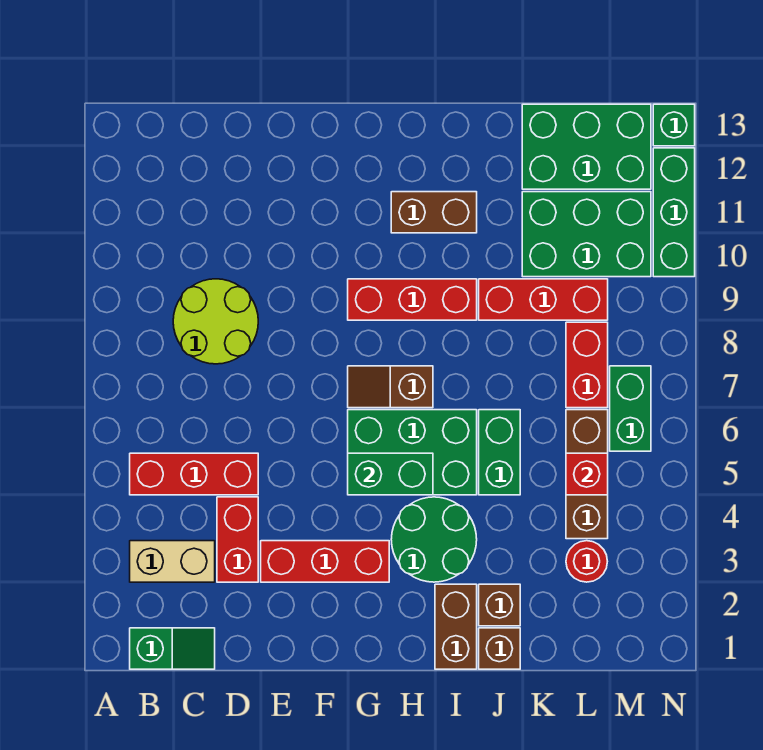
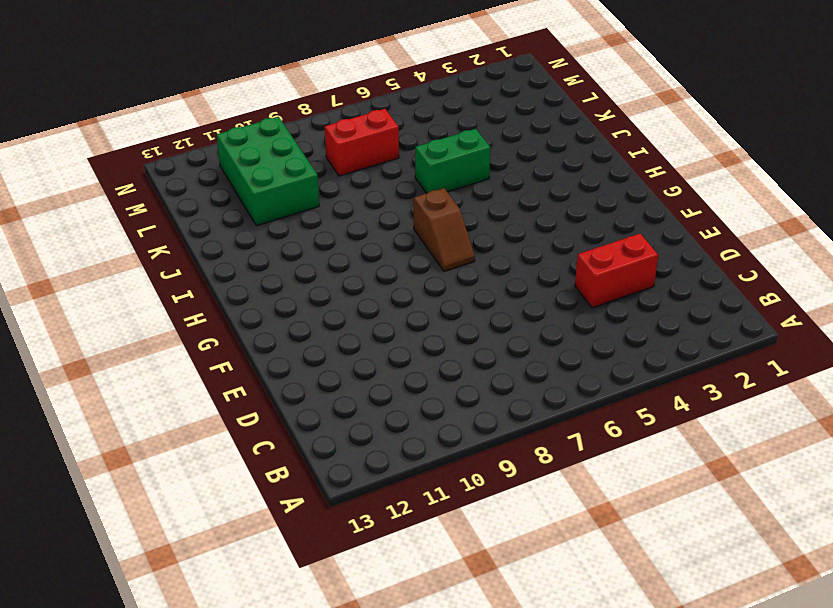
none -> green 1x2 slope [130,628,215,669]
none -> tan 1x2 brick [130,541,215,582]
none -> red 1x3 brick [130,453,258,495]

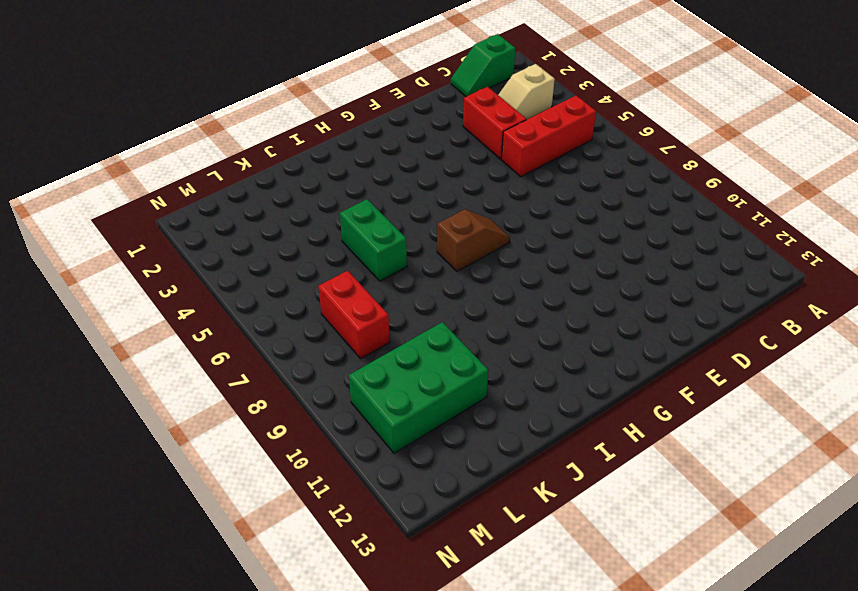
tan 1x2 slope [498,64,555,120] -> tan 1x2 brick [130,541,215,582]
none -> lime 2x2 round brick [173,279,258,364]
none -> red 1x3 brick [261,541,389,582]
none -> green 2x3 brick [348,410,477,495]

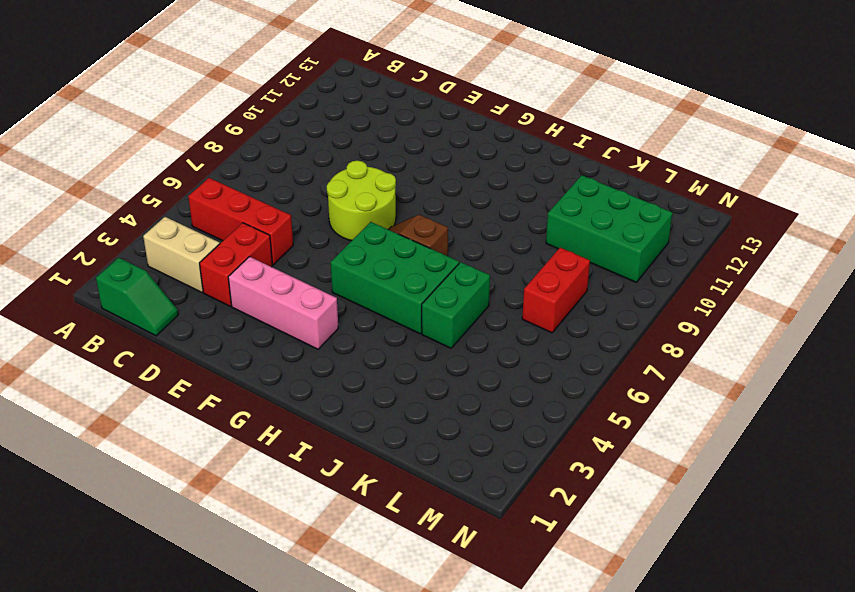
pink 1x3 brick [228,257,338,349] -> red 1x3 brick [261,541,389,582]
lime 2x2 round brick [327,161,396,241] -> lime 2x2 round brick moved to [173,279,258,364]
none -> red 1x3 brick [348,279,477,320]
none -> green 2x2 round brick [391,497,477,582]
none -> brown 1x2 brick [391,192,477,233]

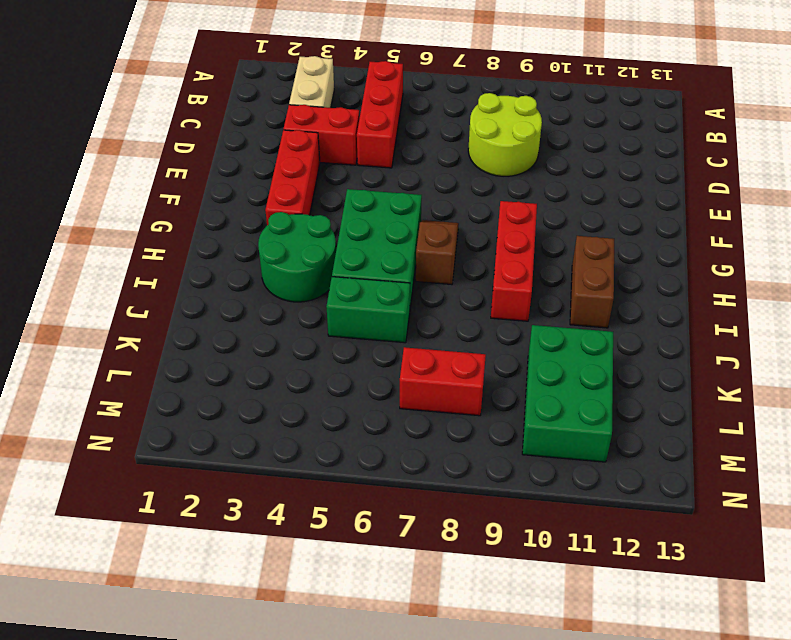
none -> green 1x2 slope [130,628,215,669]
none -> brown 1x2 brick [435,584,477,669]
none -> brown 1x1 brick [479,628,520,669]

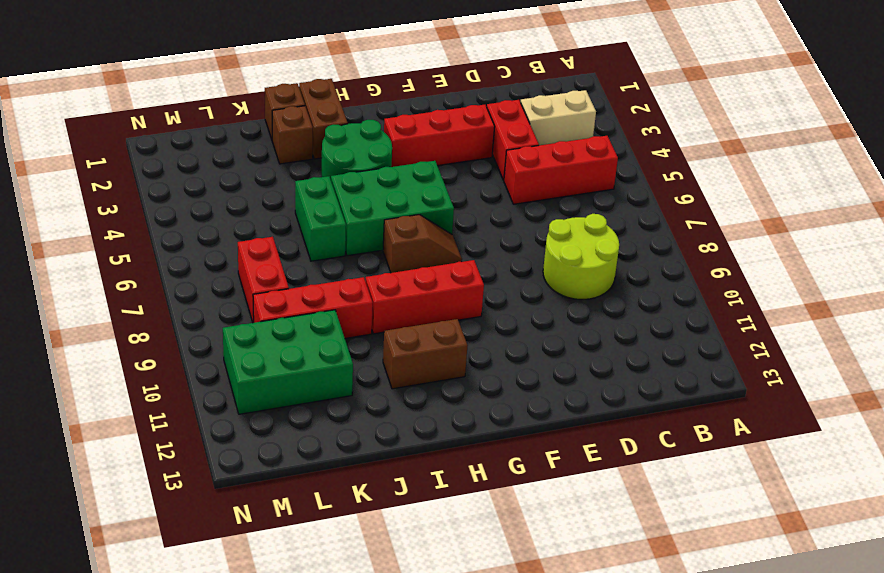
none -> green 1x2 slope [130,628,215,669]
none -> green 2x3 brick [522,104,651,189]
none -> red 1x1 round brick [566,541,607,582]

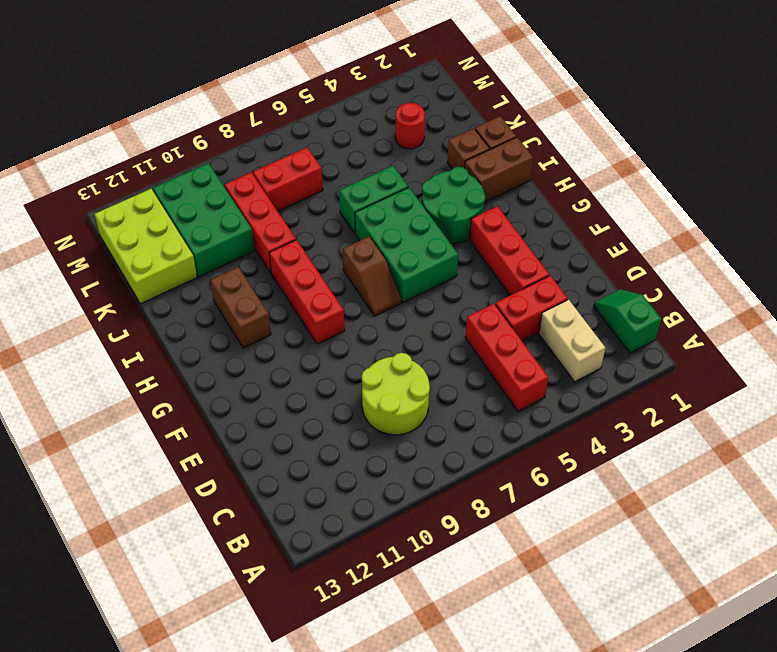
lime 2x3 brick [95,189,197,304] -> green 2x3 brick [522,104,651,189]
none -> brown 1x3 brick [566,410,608,539]
none -> green 1x2 brick [610,366,651,451]
none -> green 1x3 brick [653,148,695,277]

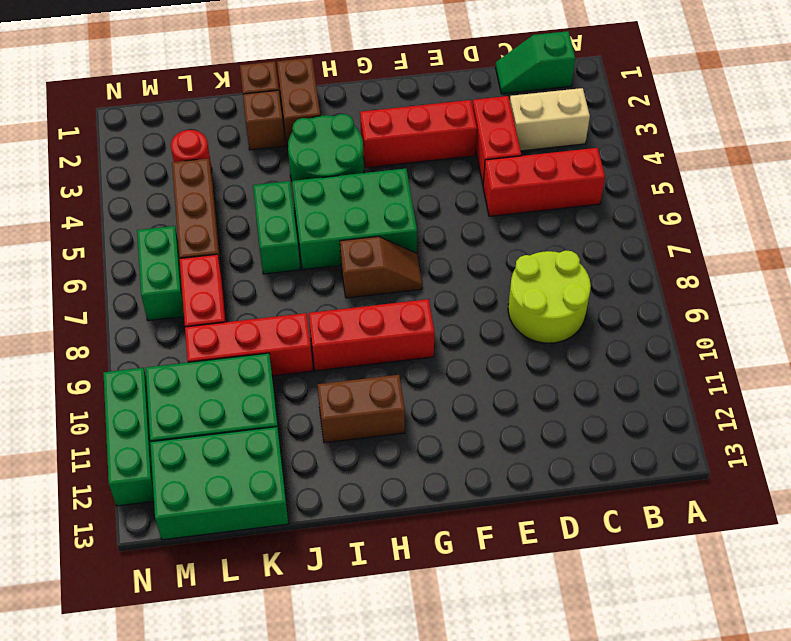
none -> green 1x1 brick [653,104,695,146]
none -> green 1x2 brick [348,453,433,495]
none -> red 1x1 brick [566,453,608,495]

